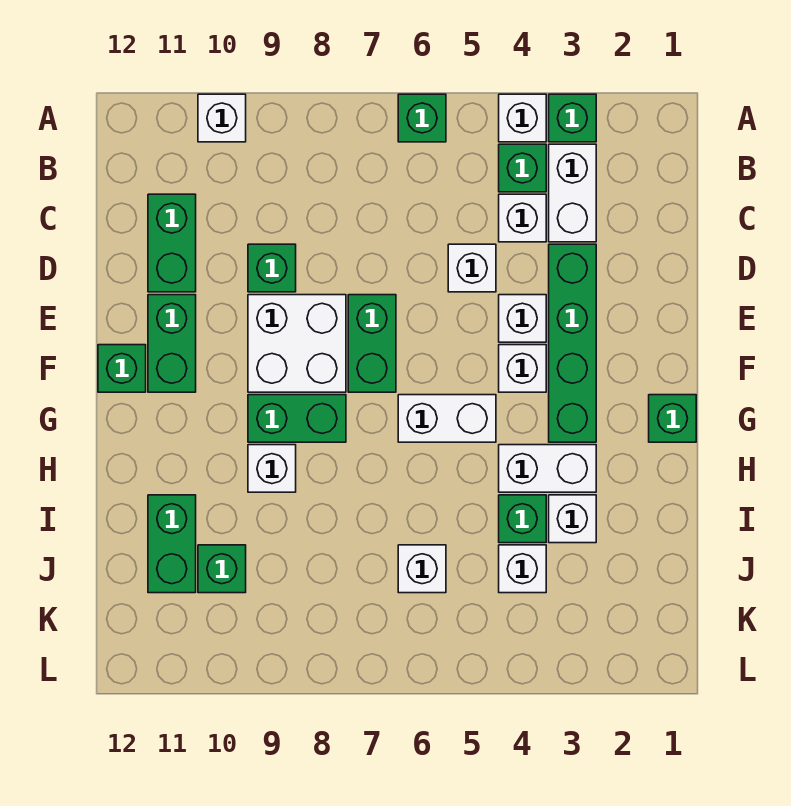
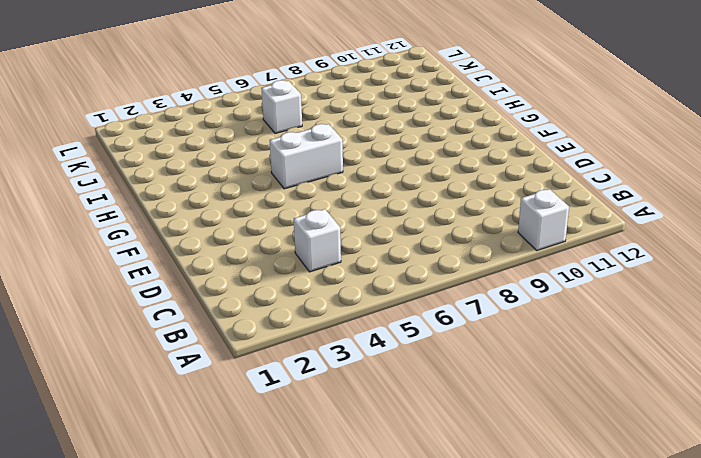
none -> green 1x1 brick [549,94,596,142]
none -> white 1x1 brick [499,94,546,142]
none -> green 1x1 brick [398,94,446,142]

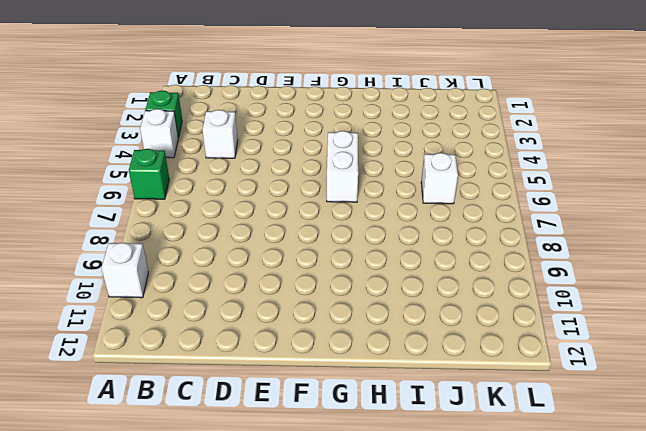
none -> white 1x2 brick [549,144,596,242]
none -> green 1x1 brick [499,144,546,192]
none -> green 1x2 brick [148,194,196,292]

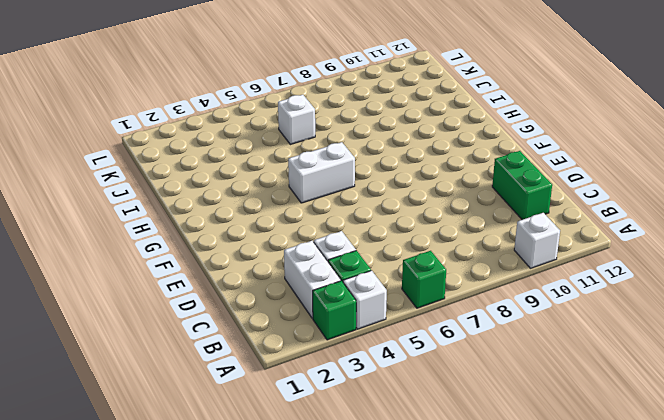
none -> green 1x4 brick [549,244,596,442]
none -> white 1x1 brick [448,244,496,292]
none -> green 1x1 brick [248,244,296,292]

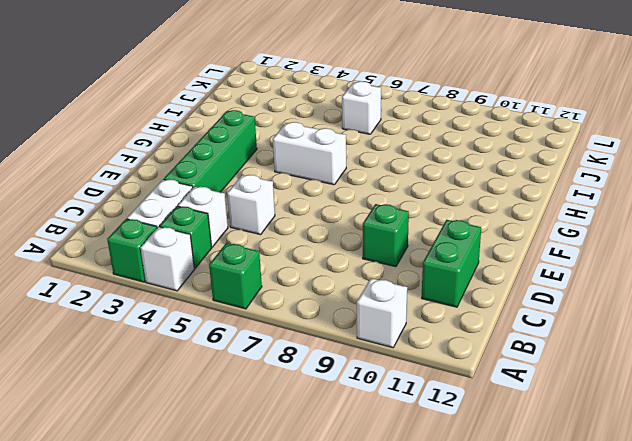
none -> white 1x1 brick [499,295,546,342]
none -> green 1x2 brick [348,295,396,392]
none -> white 2x2 brick [248,295,346,392]

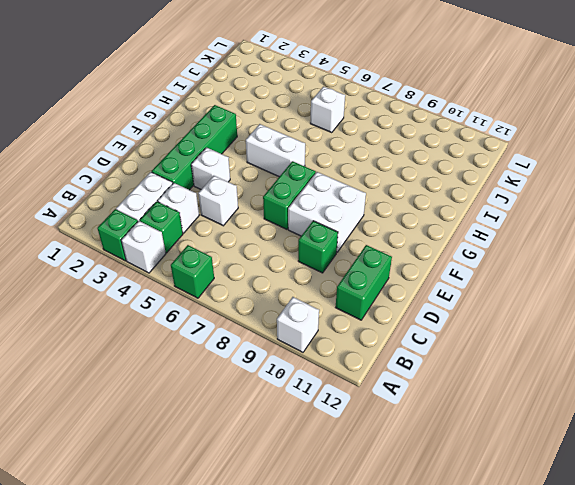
none -> green 1x2 brick [148,295,196,392]
none -> white 1x1 brick [499,345,546,392]
none -> green 1x1 brick [98,345,146,392]

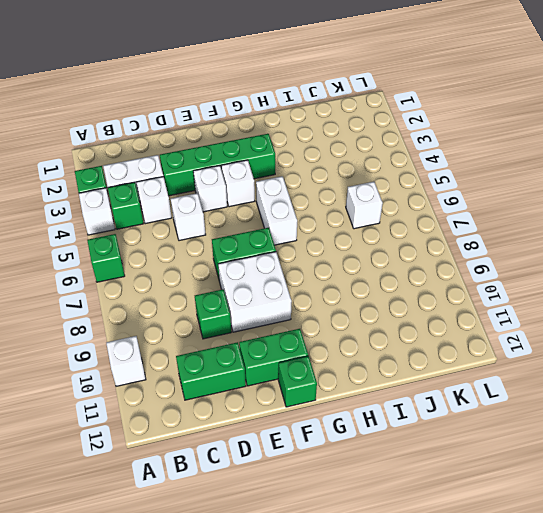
none -> green 1x1 brick [649,395,696,442]
none -> green 1x2 brick [248,395,346,442]
none -> white 1x2 brick [499,445,596,492]

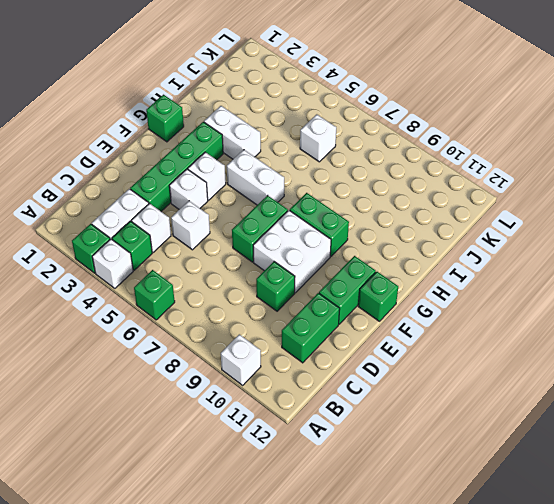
none -> white 1x1 brick [248,445,296,492]
none -> white 1x1 brick [549,495,596,543]
none -> green 1x1 brick [499,495,546,543]

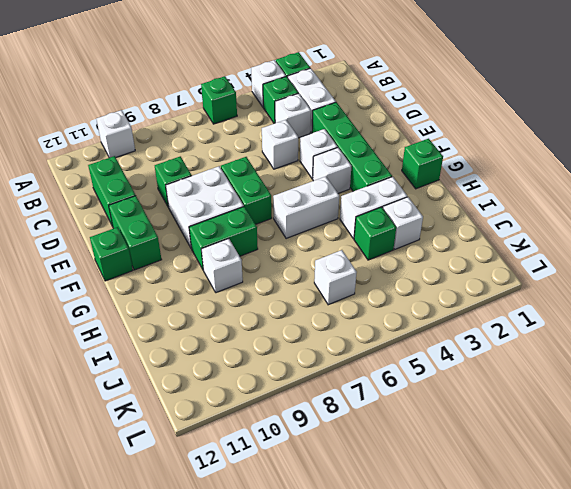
none -> green 1x2 brick [148,495,196,593]
none -> white 1x1 brick [499,545,546,593]
none -> green 1x1 brick [198,545,246,593]

